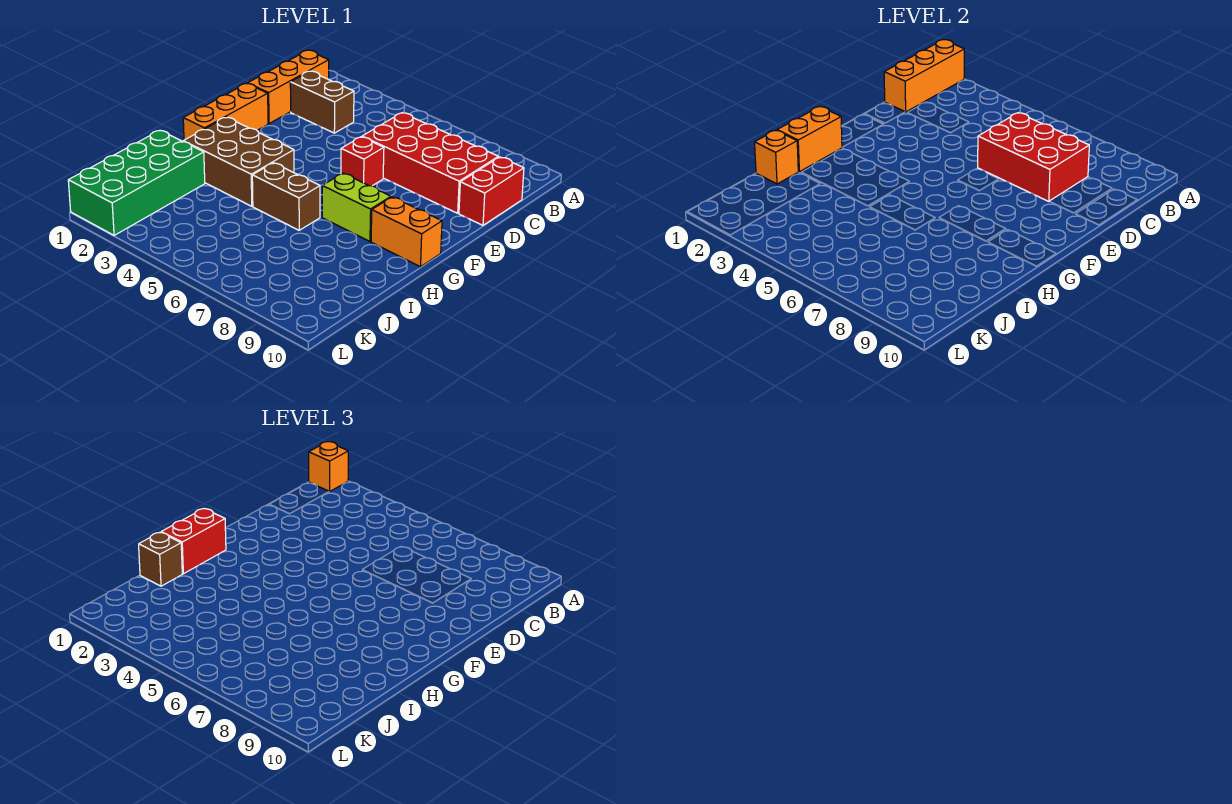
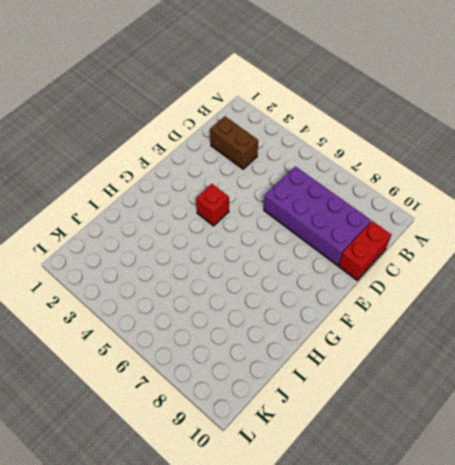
purple 2x4 brick [264,166,371,266] -> red 2x4 brick [362,113,498,213]
red 1x1 brick [196,184,229,226] -> red 1x1 brick moved to [341,137,384,186]
none -> orange 1x3 brick [248,50,329,124]
none -> orange 1x3 brick [183,84,268,140]
none -> brown 2x3 brick [183,117,294,206]

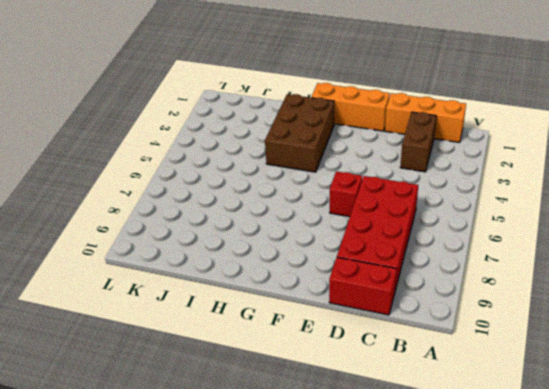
none -> lime 1x2 brick [322,173,391,241]
none -> orange 1x2 brick [371,197,442,267]
none -> brown 1x2 brick [252,163,320,230]

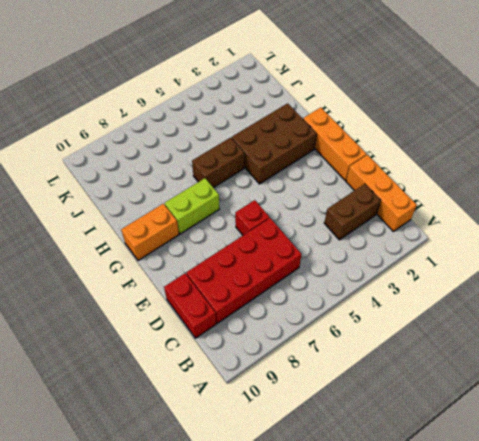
none -> green 2x4 brick [68,131,205,235]
none -> orange 1x3 brick [884,40,964,112]
none -> red 2x3 brick [978,113,1089,201]

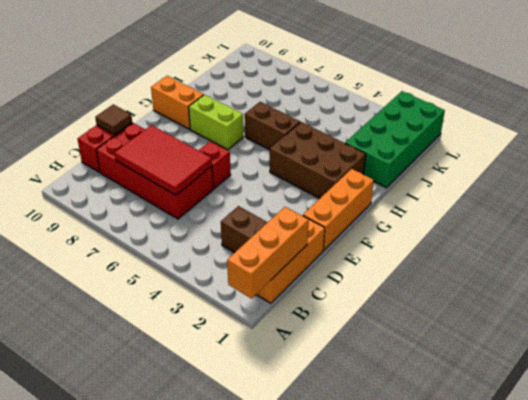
red 2x3 tile [114,125,212,195] -> red 2x3 brick [978,113,1089,201]
brown 1x1 tile [95,104,132,135] -> none
none -> orange 1x2 brick [777,107,842,172]
none -> orange 1x1 brick [755,131,798,184]
none -> orange 1x1 brick [309,442,348,492]

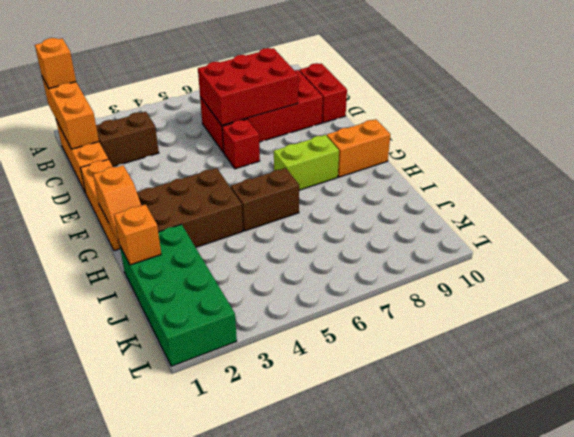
orange 1x2 slope [93,165,141,242] -> orange 1x2 brick [777,107,842,172]
none -> red 1x2 brick [161,509,226,574]
none -> brown 1x1 brick [139,533,182,586]

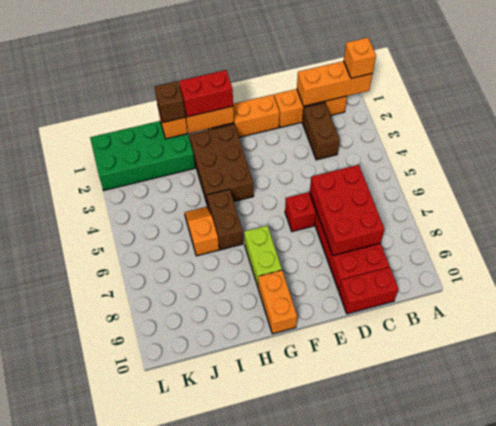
orange 1x2 slope [184,207,219,256] -> none

